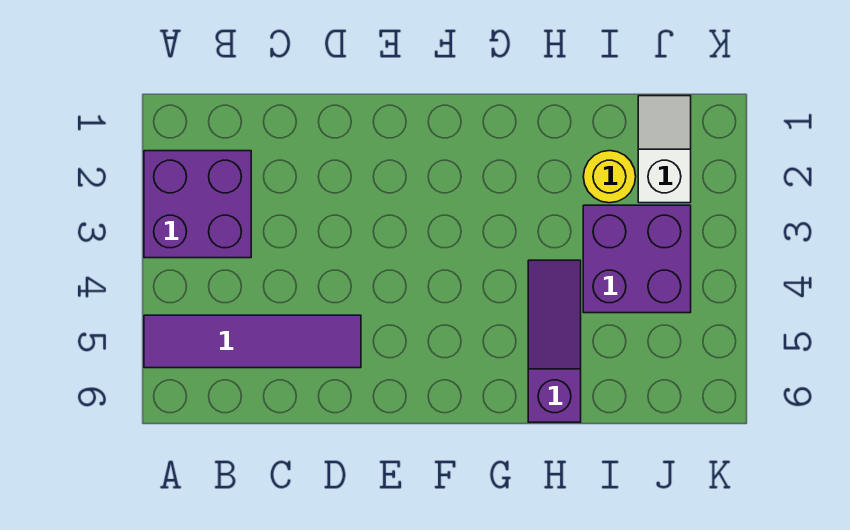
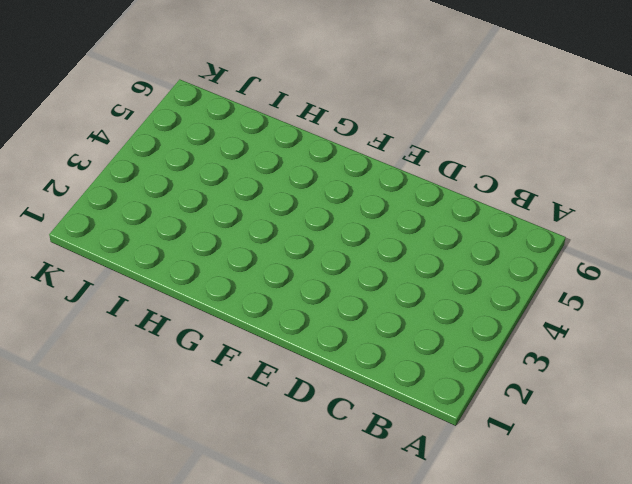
none -> purple 2x2 brick [144,151,251,258]
none -> purple 1x4 tile [144,315,361,368]

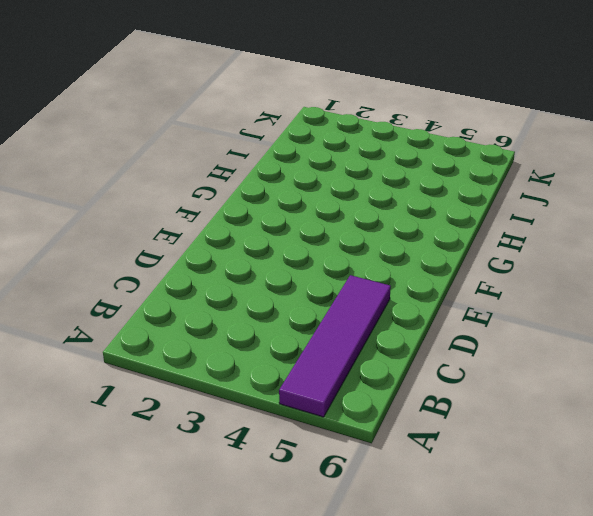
none -> purple 2x2 brick [144,151,251,258]
none -> purple 1x3 slope [528,260,581,422]

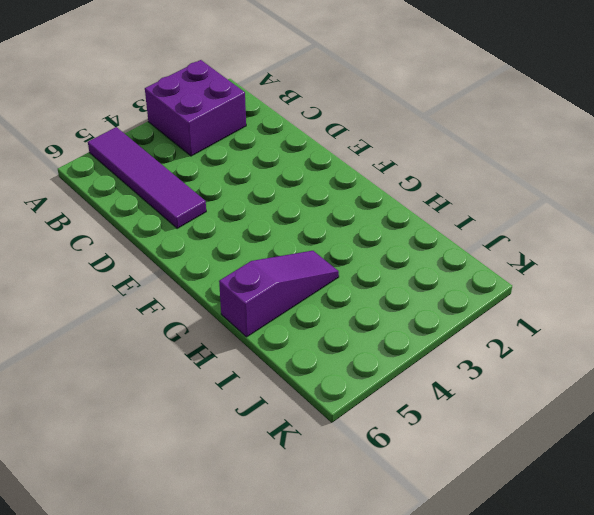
none -> yellow 1x1 round brick [583,151,636,203]
none -> purple 2x2 brick [583,205,691,313]

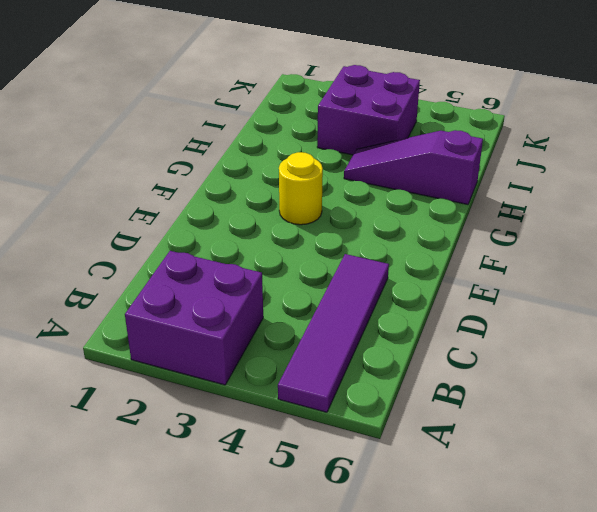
yellow 1x1 round brick [279,152,323,225] -> yellow 1x1 round brick moved to [583,151,636,203]
none -> white 1x2 slope [638,96,691,203]

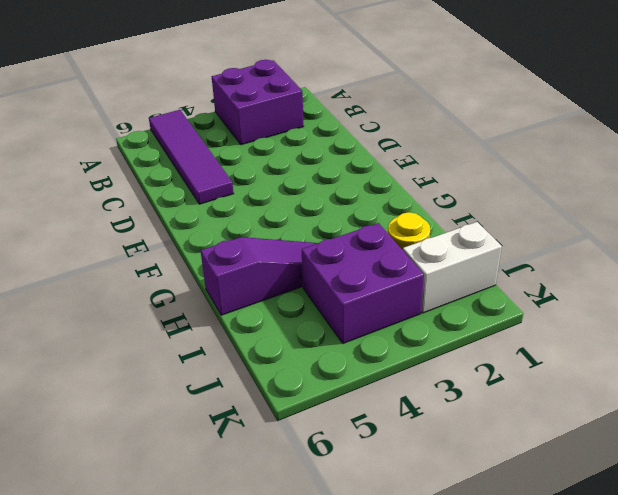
white 1x2 brick [403,222,502,313] -> white 1x2 slope [638,96,691,203]

